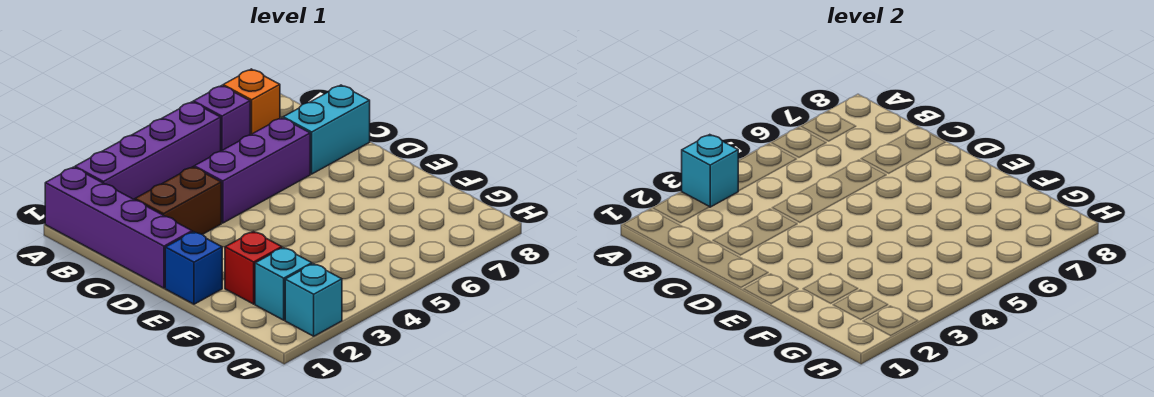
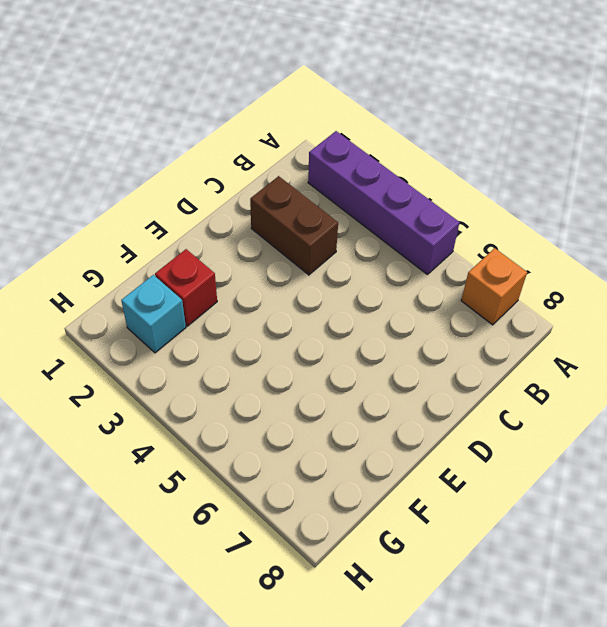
none -> purple 1x4 brick [45,167,192,288]
none -> purple 1x1 brick [193,86,250,151]
none -> purple 1x3 brick [194,118,310,223]

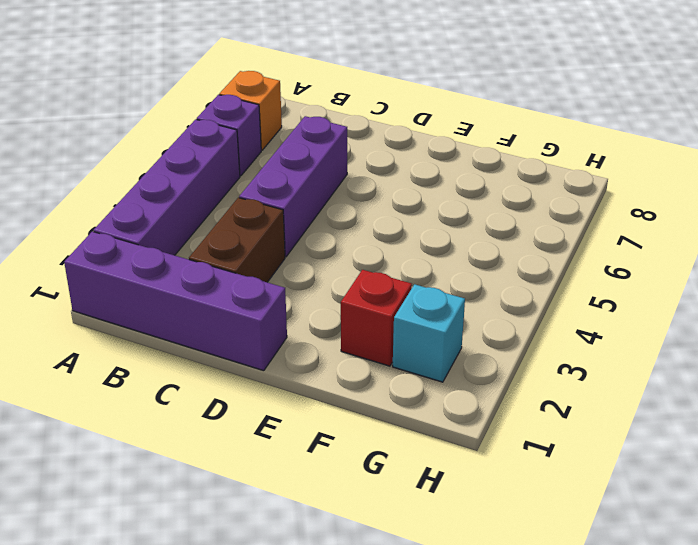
none -> cyan 1x2 brick [283,85,370,174]
none -> blue 1x1 brick [165,232,222,304]
none -> cyan 1x1 brick [285,264,342,336]

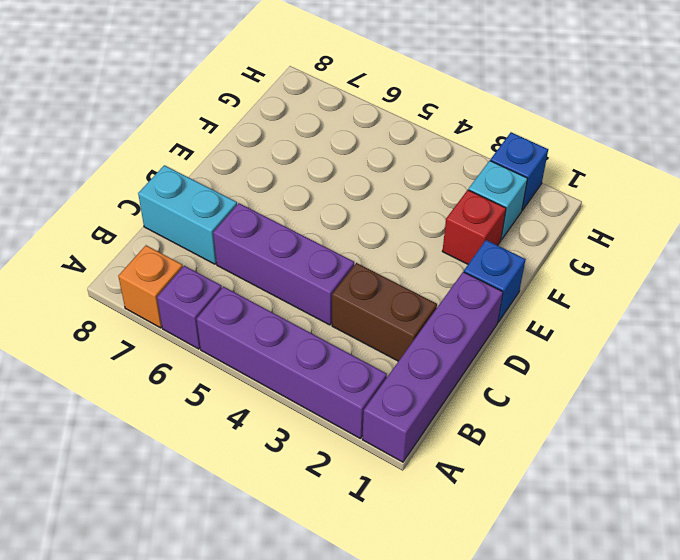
blue 1x1 brick [490,132,548,210] -> cyan 1x1 brick [285,264,342,336]
none -> cyan 1x1 brick [682,135,738,207]

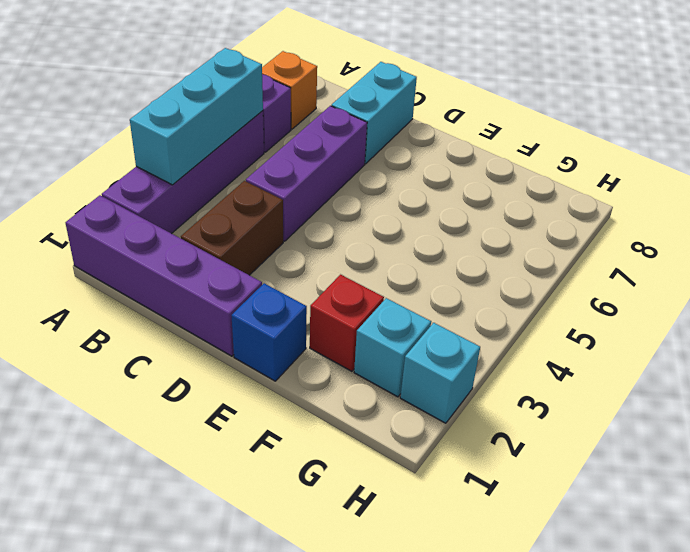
cyan 1x3 brick [130,48,263,185] -> cyan 1x1 brick [682,135,738,207]

